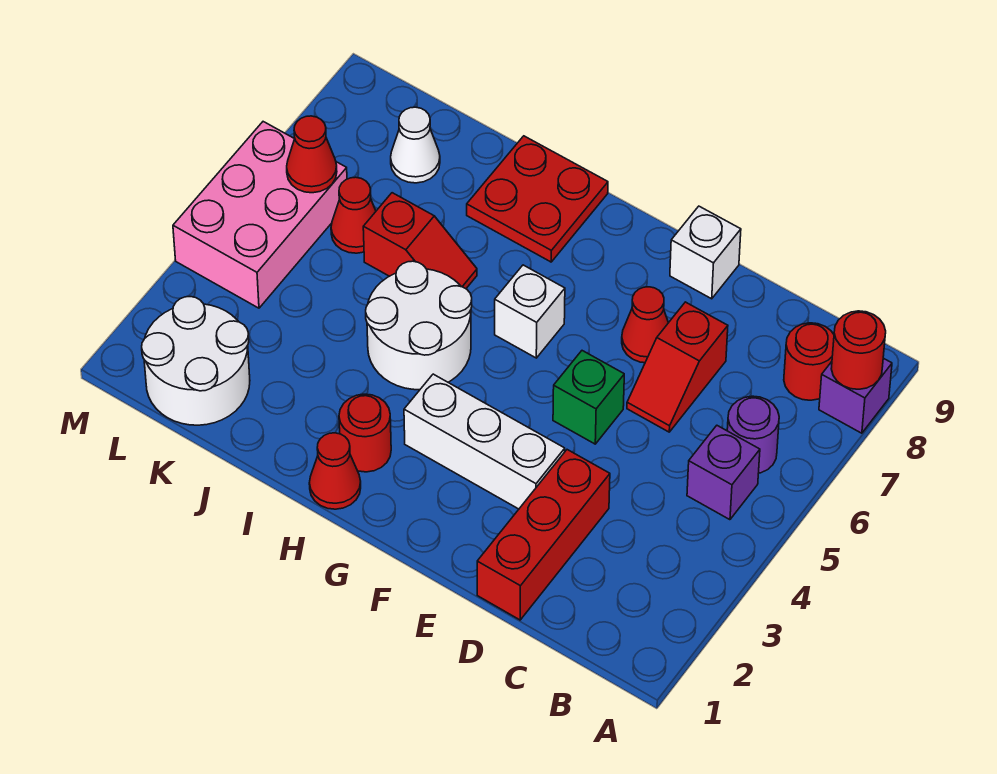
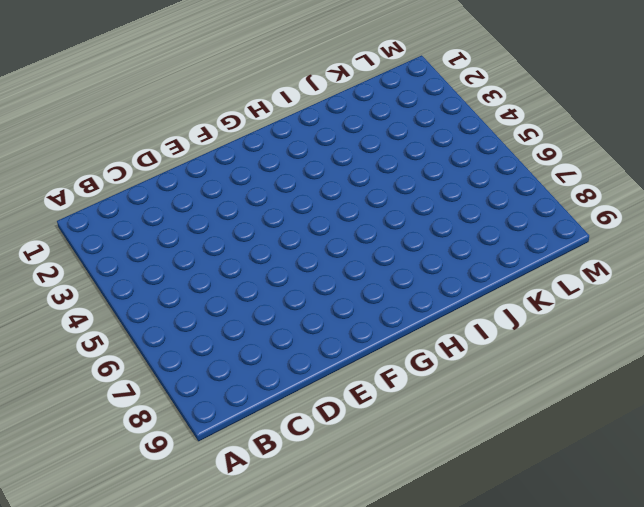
none -> purple 1x1 brick [819,358,892,433]
none -> purple 1x1 brick [687,426,760,520]
none -> purple 1x1 round brick [727,396,779,473]

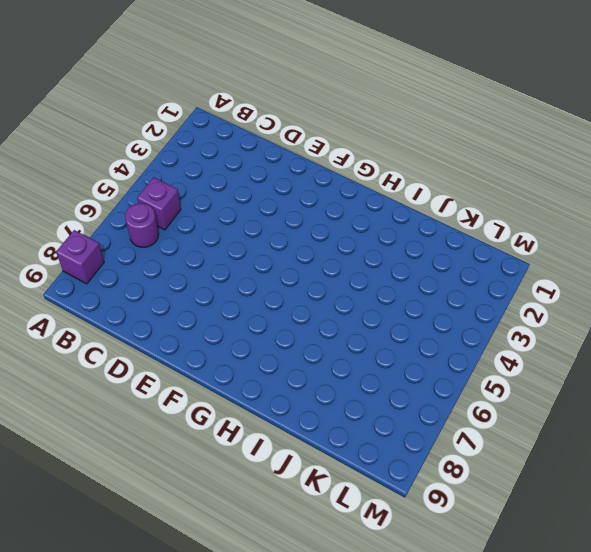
none -> red 1x1 round brick [784,323,834,400]
none -> red 1x3 brick [477,450,610,620]
none -> red 1x2 slope [627,302,728,432]

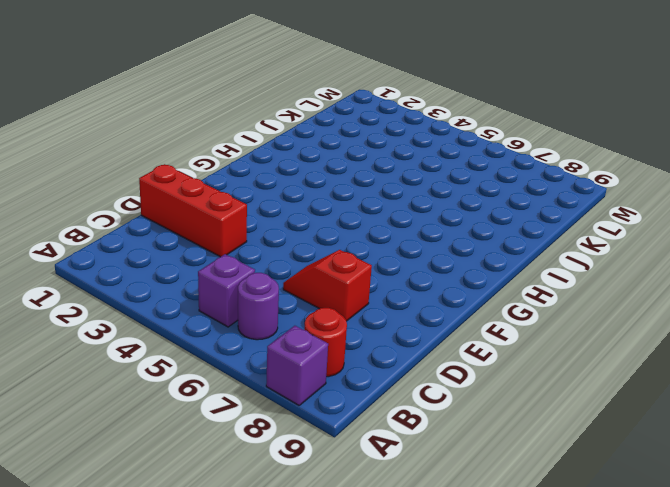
none -> white 1x3 brick [404,374,565,509]
none -> green 1x1 brick [553,351,624,444]
none -> red 1x1 cone [622,287,668,363]

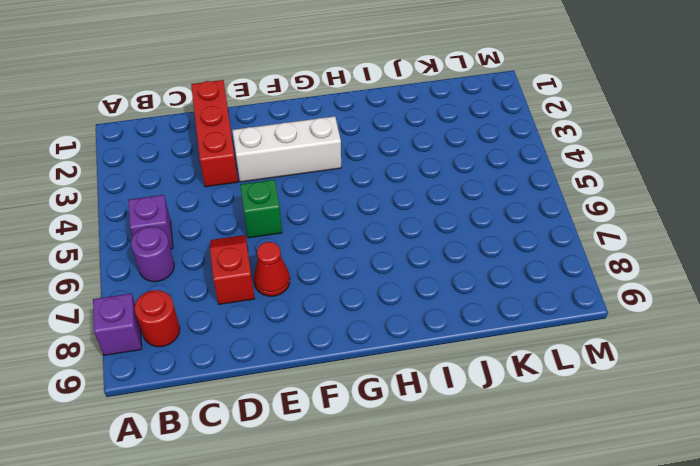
none -> white 1x1 brick [670,206,741,299]
none -> white 1x1 brick [495,265,565,358]
none -> red 1x1 cone [309,433,361,509]

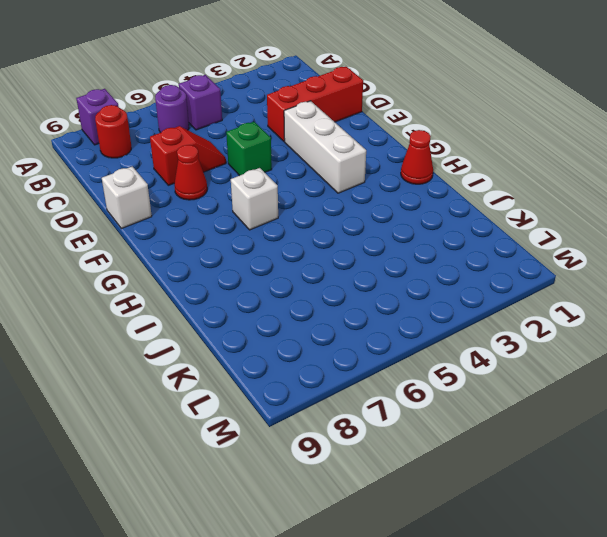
none -> red 1x1 round brick [339,394,391,472]
none -> white 2x2 round brick [366,261,472,390]
none -> red 2x2 plate [467,136,608,262]

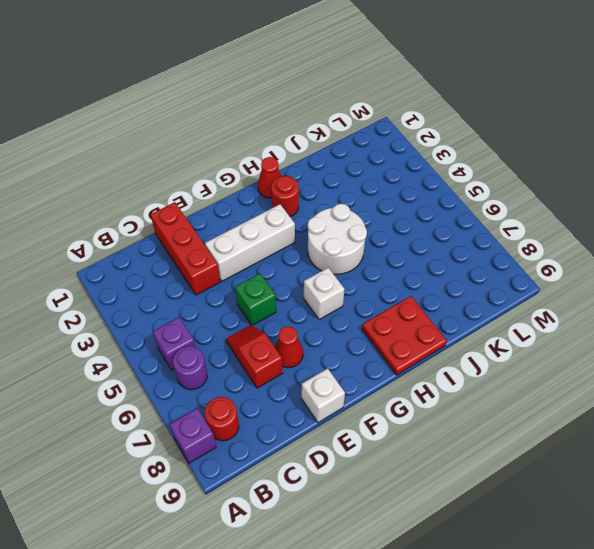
none -> red 1x2 slope [363,193,477,289]
none -> white 2x2 round brick [142,297,250,425]
none -> red 1x1 cone [331,177,376,253]

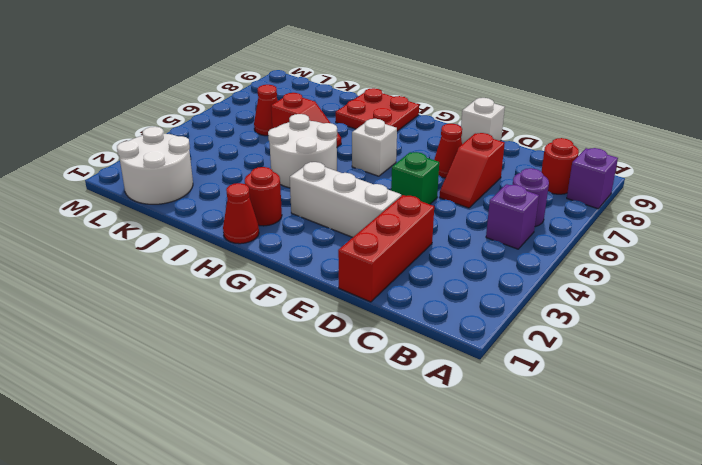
none -> white 1x1 cone [391,107,440,183]
none -> pink 2x3 brick [173,122,347,308]
none -> red 1x1 round brick [831,311,886,389]

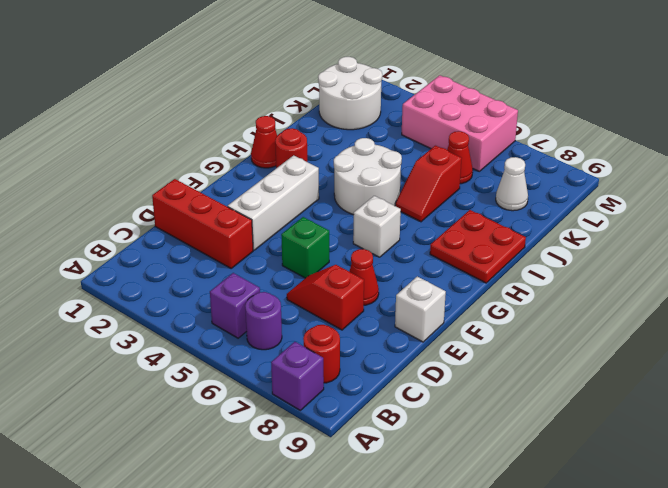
none -> red 1x1 round brick [831,311,886,389]
none -> red 1x1 cone [287,116,337,193]

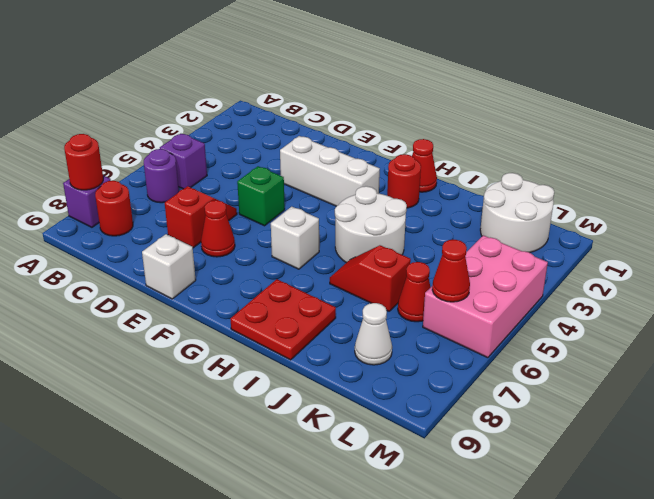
none -> red 1x3 brick [477,450,610,620]

